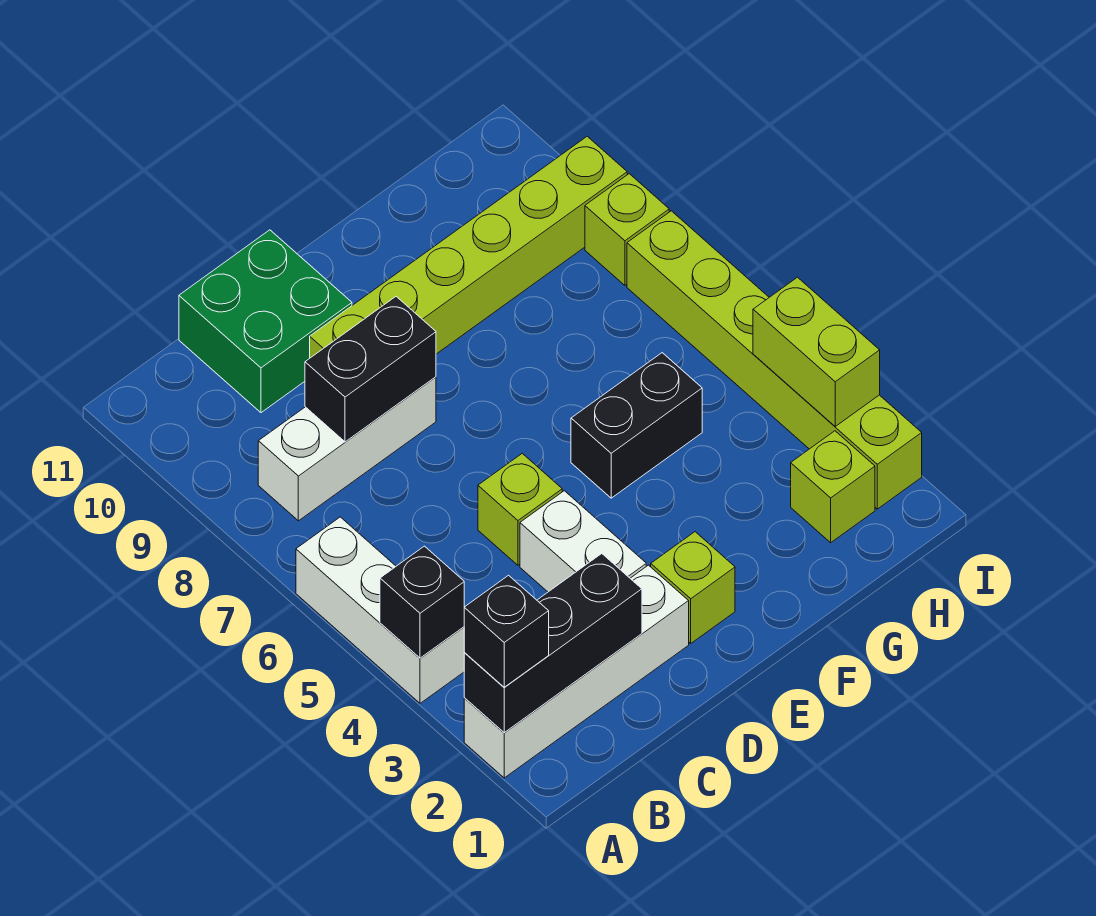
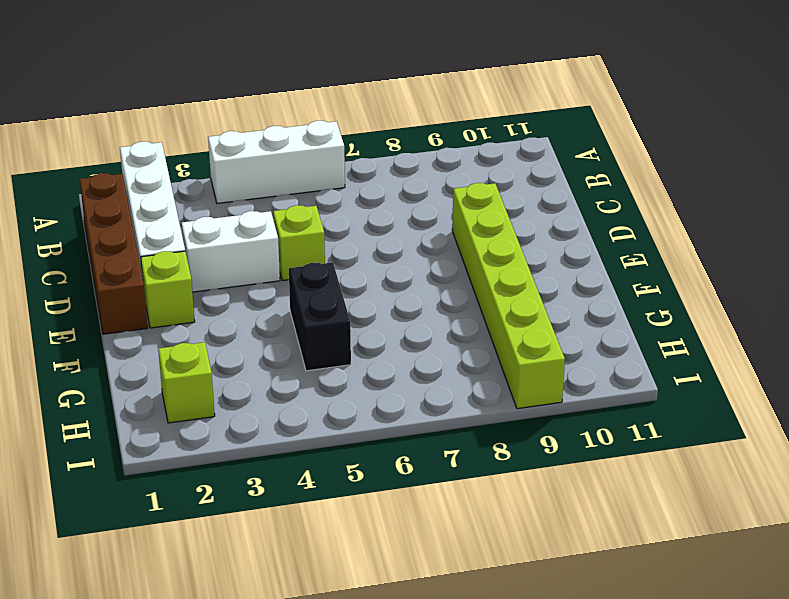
brown 1x4 brick [80,173,148,334] -> none
none -> white 1x3 brick [258,377,436,521]
none -> green 2x2 brick [179,230,352,413]
none -> lime 1x6 brick [627,211,922,509]

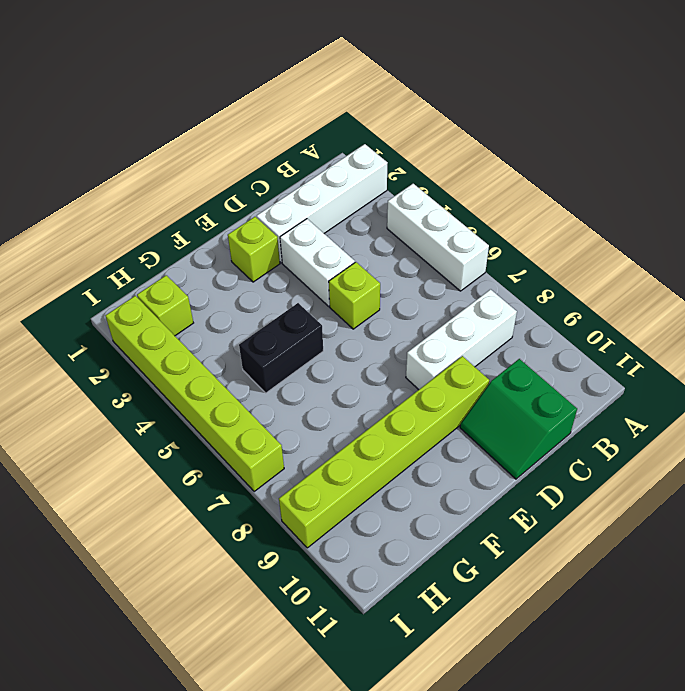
green 2x2 slope [460,359,577,479] -> green 2x2 brick [179,230,352,413]
none -> lime 1x1 brick [585,174,669,285]
none -> black 1x3 brick [464,554,642,733]
none -> black 1x1 brick [380,546,464,658]

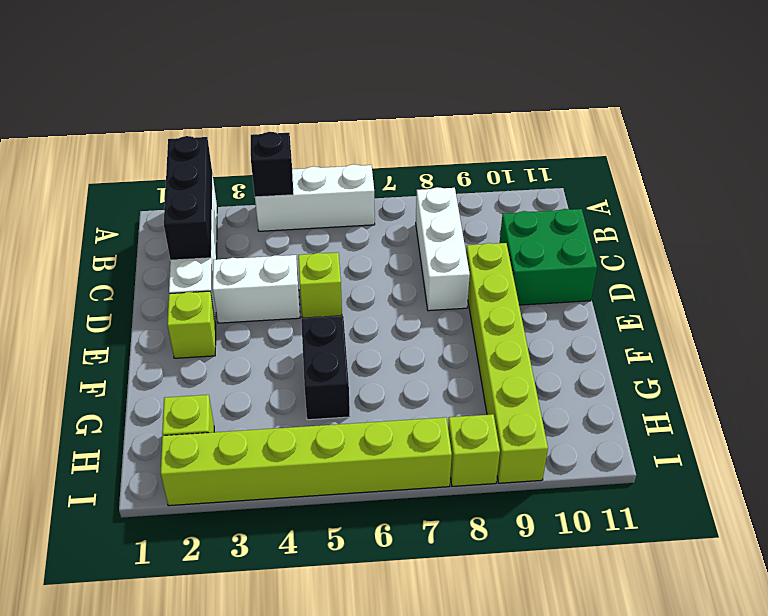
none -> black 1x2 brick [305,297,436,442]
none -> lime 1x2 brick [753,277,880,426]
none -> black 1x1 brick [464,575,549,687]

